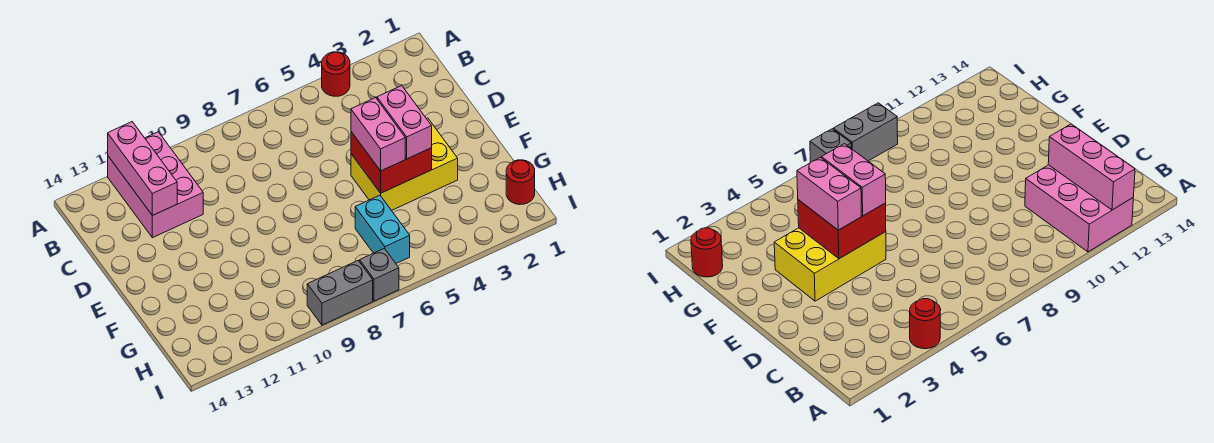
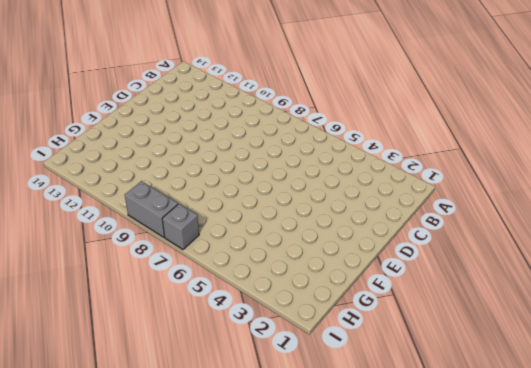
none -> red 1x1 round brick [322,52,350,96]
none -> pink 2x3 brick [108,132,203,238]

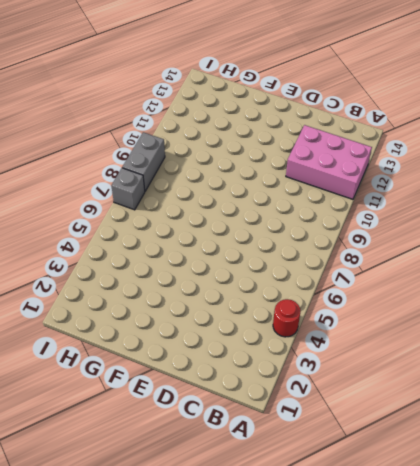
none -> yellow 2x3 brick [351,118,458,210]
none -> cyan 1x2 brick [355,195,410,263]

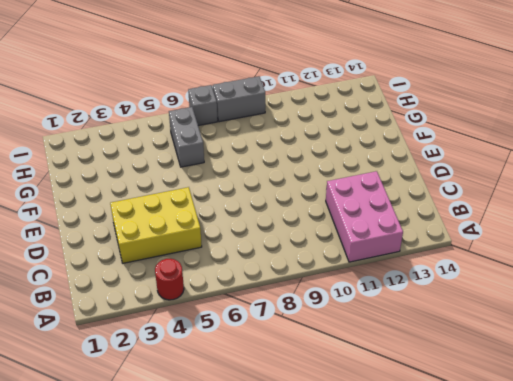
yellow 2x3 brick [110,187,202,263] -> yellow 2x3 brick moved to [351,118,458,210]
grey 1x2 brick [169,107,204,167] -> cyan 1x2 brick [355,195,410,263]
none -> red 1x1 round brick [506,160,535,205]
none -> pink 1x3 brick [108,122,177,216]

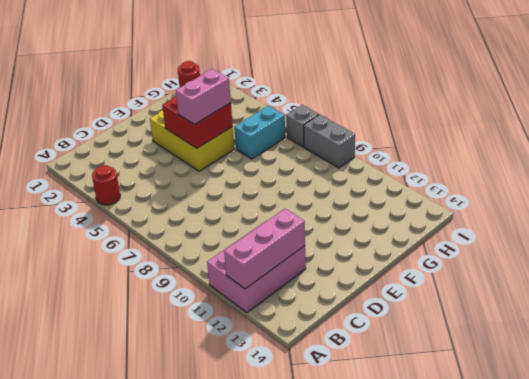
none -> pink 1x2 brick [377,86,432,159]

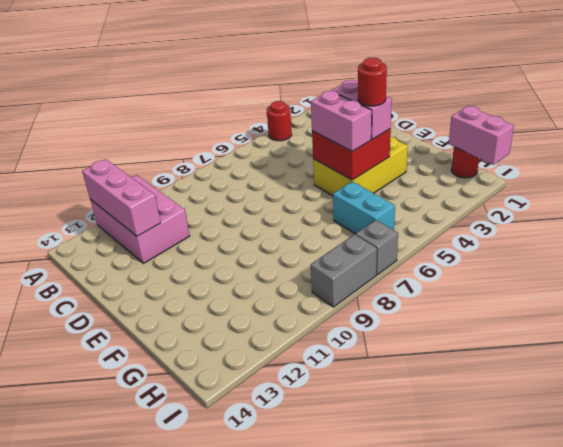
red 1x1 round brick [358,58,387,106] -> none
pink 1x2 brick [449,106,514,165] -> none

